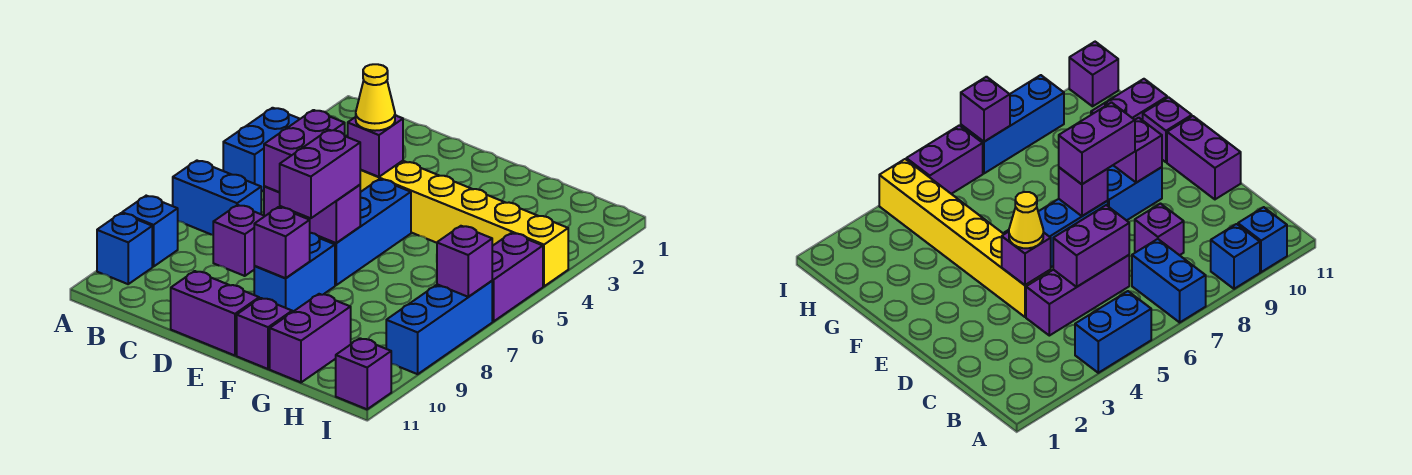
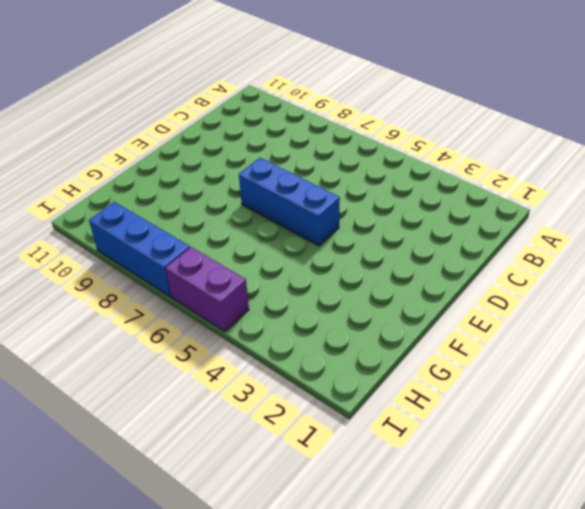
none -> blue 1x2 brick [223,108,299,192]
none -> blue 1x2 brick [173,161,261,235]
none -> blue 1x1 brick [122,196,178,267]

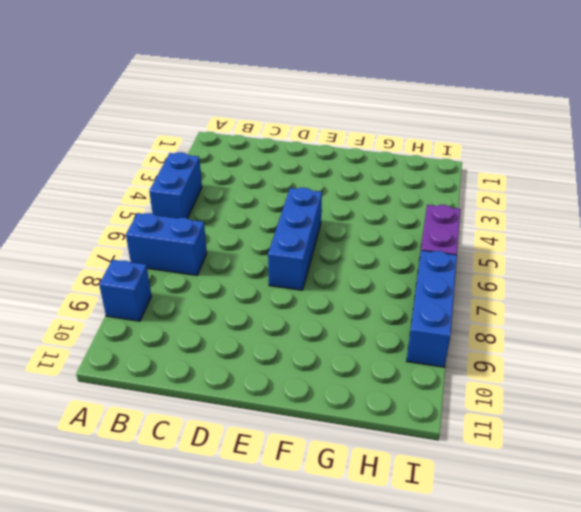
none -> blue 1x1 brick [97,213,152,284]
none -> purple 1x3 brick [1026,255,1129,336]
none -> purple 1x1 brick [213,205,265,276]

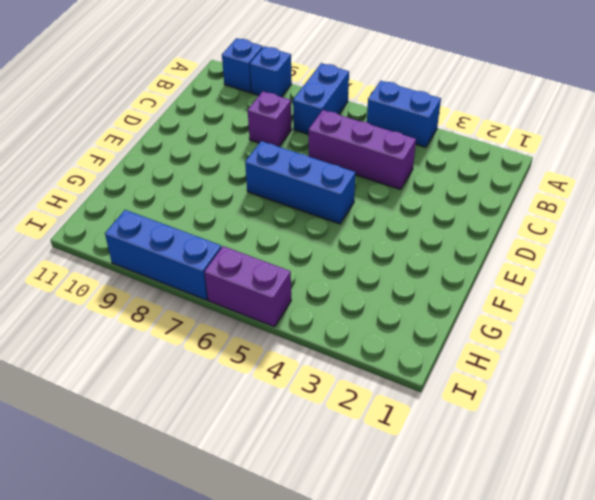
none -> yellow 1x6 brick [360,161,568,286]
none -> purple 1x2 brick [171,271,259,355]
none -> blue 1x2 brick [254,233,335,312]

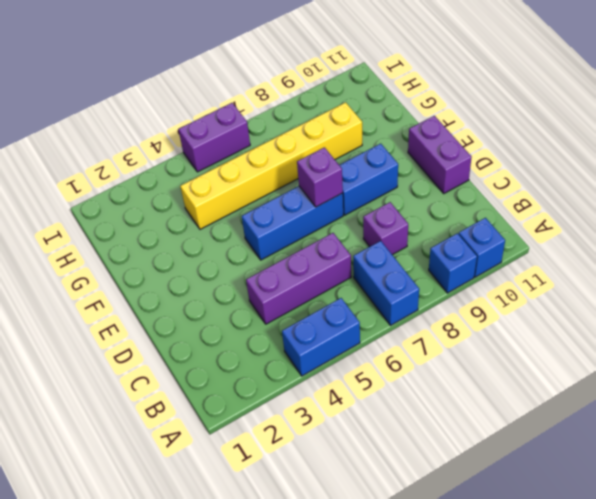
yellow 1x6 brick [180,102,362,229] -> yellow 1x6 brick turned to [360,161,568,286]
none -> purple 1x1 brick [237,298,292,369]
none -> purple 1x2 brick [270,294,351,382]
none -> blue 1x3 brick [386,281,492,374]

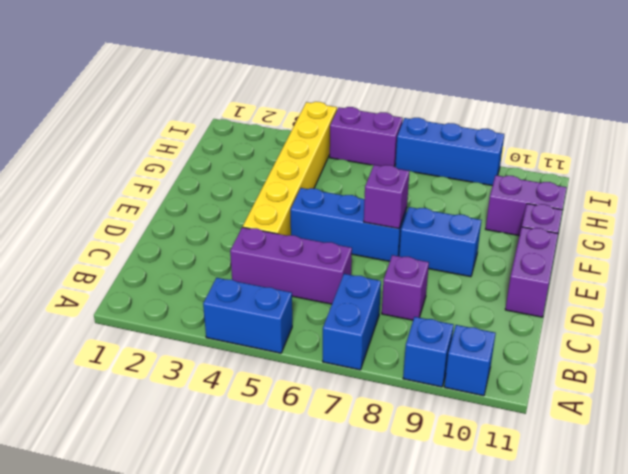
none -> purple 1x1 brick [336,338,391,409]
none -> purple 1x2 brick [264,110,345,192]
none -> purple 1x1 brick [348,115,403,177]

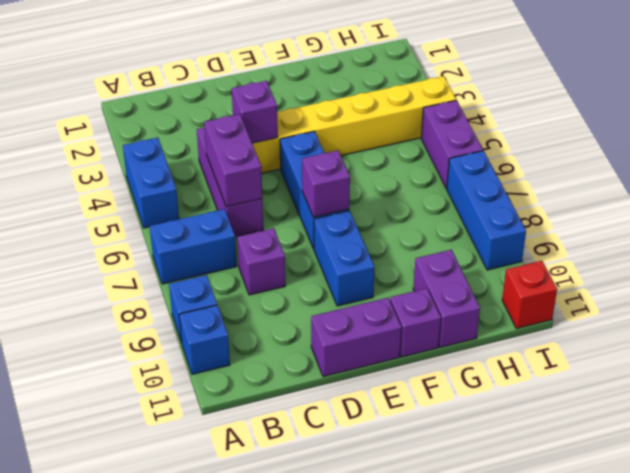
red 1x1 brick [502,261,557,329] -> purple 1x1 brick [336,338,391,409]
none -> purple 1x1 brick [254,207,310,278]
none -> purple 1x1 brick [437,226,492,297]
none -> yellow 1x1 cone [356,64,395,131]

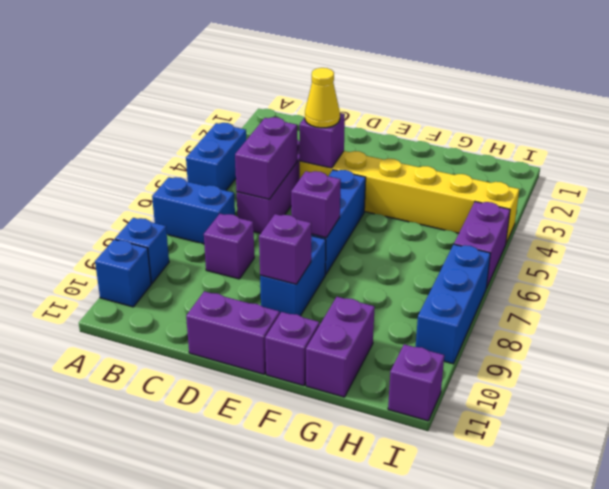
none -> purple 1x1 brick [437,226,492,297]
none -> purple 1x2 brick [280,130,360,218]

